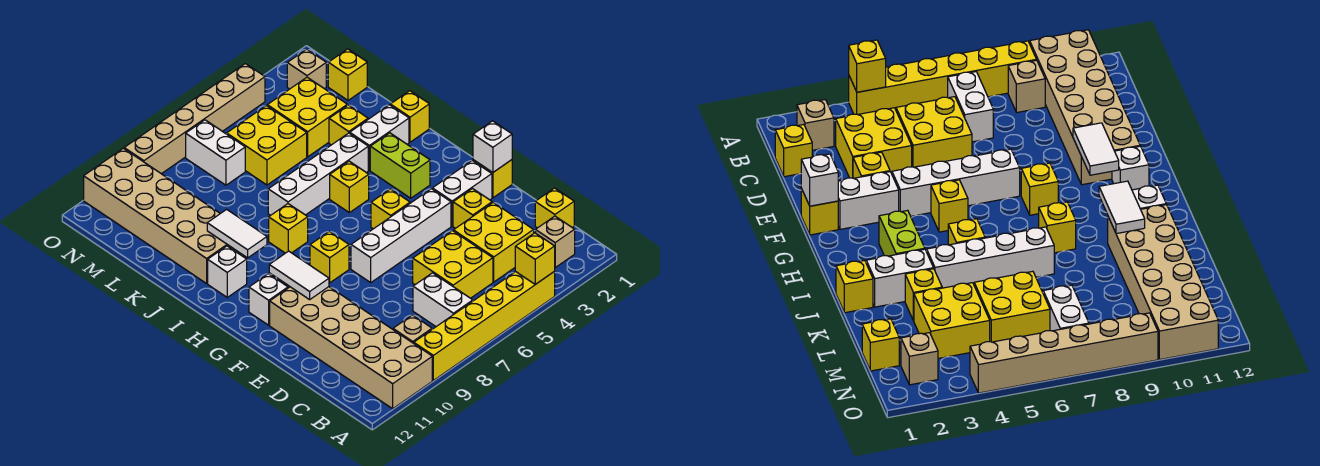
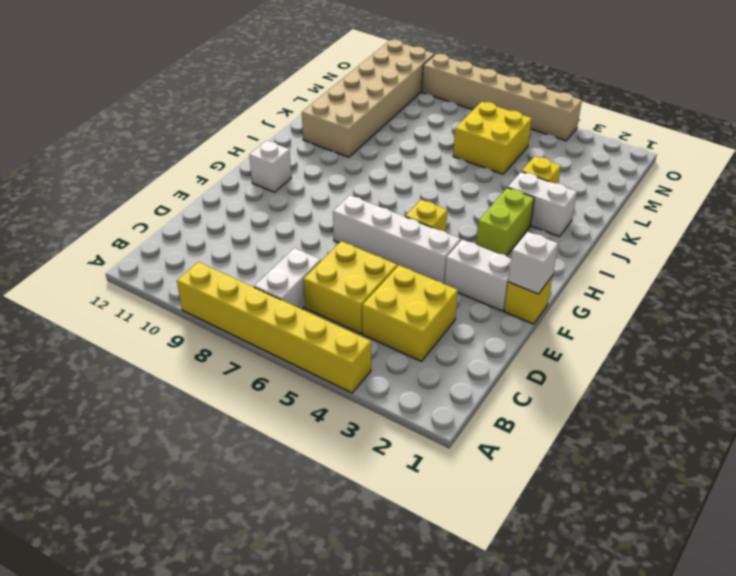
none -> tan 2x6 brick [270,287,432,409]
none -> tan 1x1 brick [536,216,575,267]
none -> tan 1x1 brick [393,315,432,343]
none -> yellow 1x1 brick [535,188,574,228]

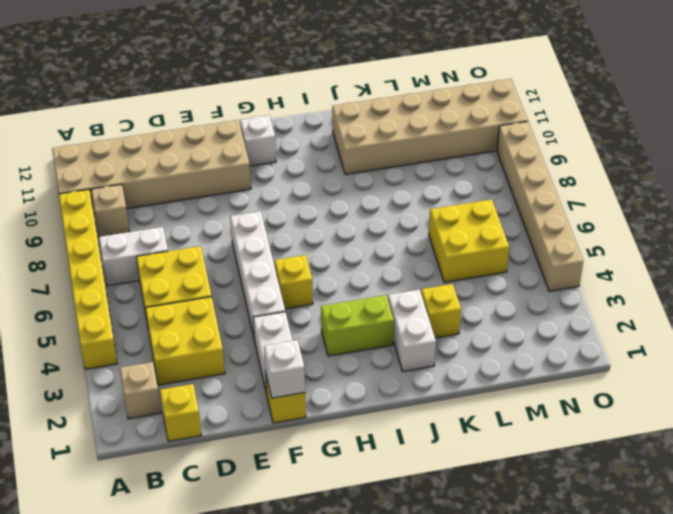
none -> yellow 1x1 brick [453,189,492,228]
none -> yellow 1x1 brick [310,231,349,283]
none -> yellow 1x1 brick [330,161,369,213]
none -> yellow 1x1 brick [269,204,308,253]

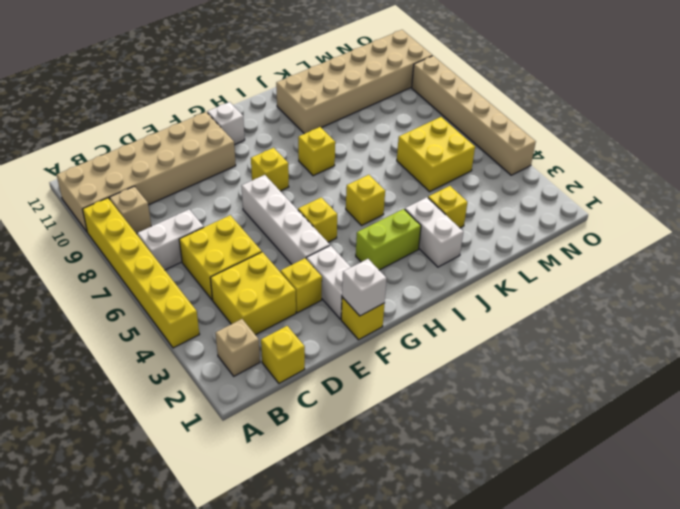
none -> white 1x1 brick [208,246,247,297]
none -> yellow 1x1 brick [390,91,429,142]
none -> white 1x4 brick [268,133,368,215]
none -> yellow 2x2 brick [267,77,347,157]

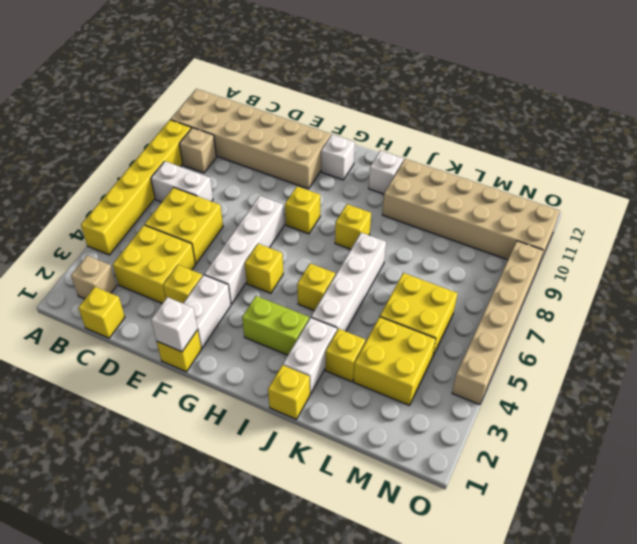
none -> yellow 1x1 brick [328,49,367,100]
none -> white 1x2 brick [186,120,245,185]
none -> tan 1x1 brick [287,49,326,89]
none -> yellow 1x1 brick [515,233,555,284]

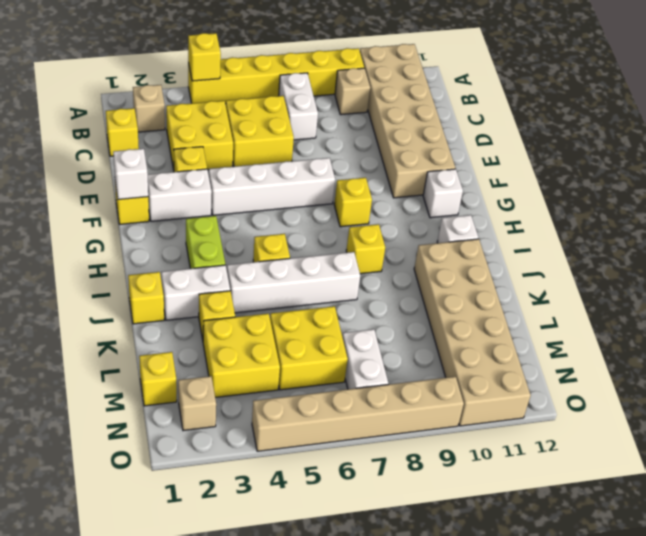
none -> yellow 1x1 brick [371,189,410,229]
none -> white 1x2 tile [269,251,329,300]
none -> white 1x2 tile [207,209,267,258]

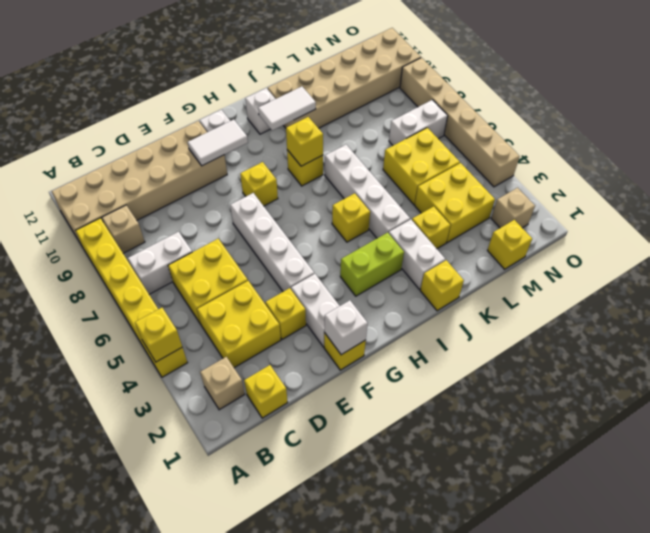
yellow 1x1 brick [286,117,323,166] -> yellow 1x1 brick moved to [371,189,410,229]

